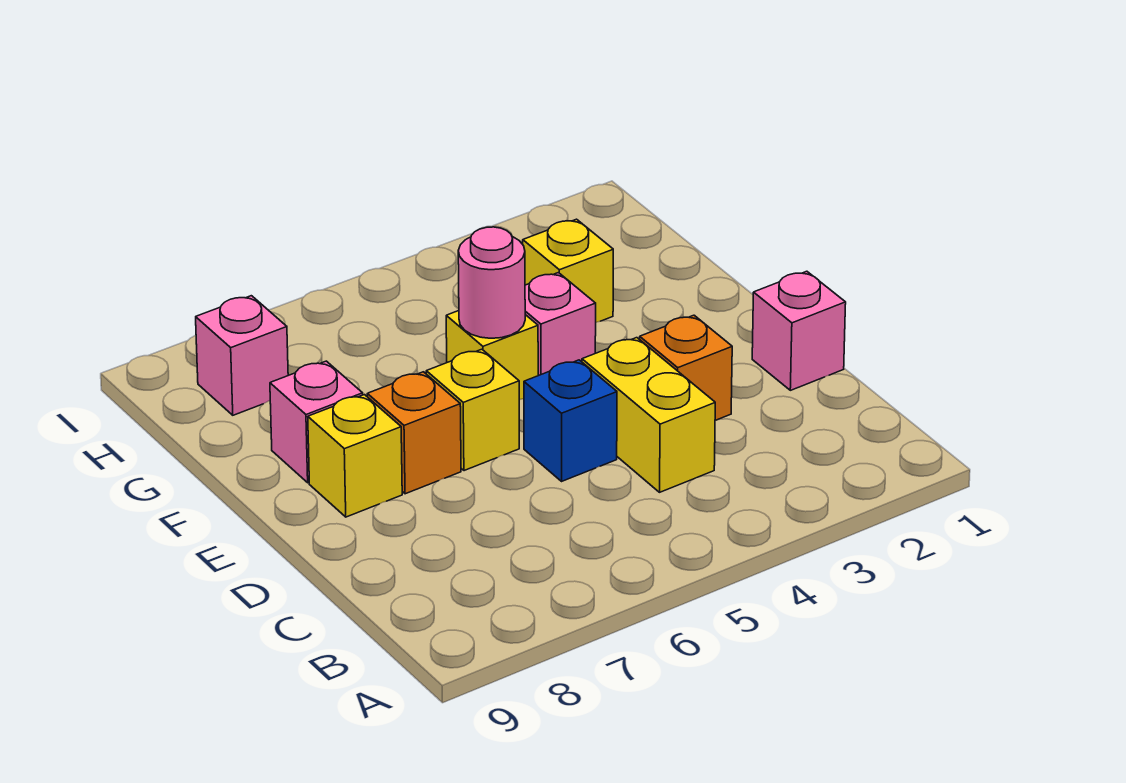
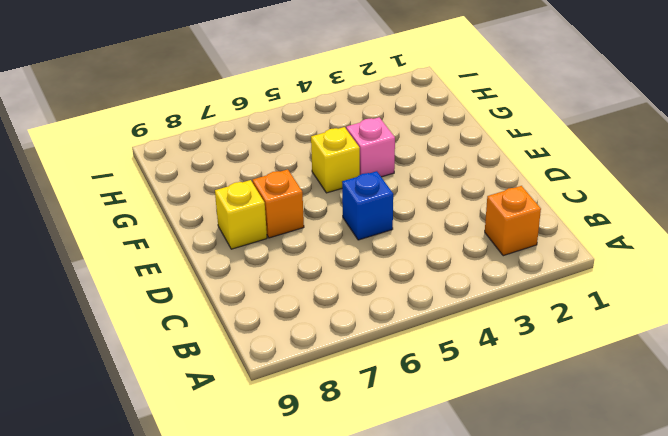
orange 1x1 brick [485,186,541,256] -> orange 1x1 brick moved to [640,315,732,420]
none -> yellow 1x2 brick [582,338,715,492]
none -> pink 1x1 brick [752,271,846,390]
none -> yellow 1x1 brick [426,349,519,471]

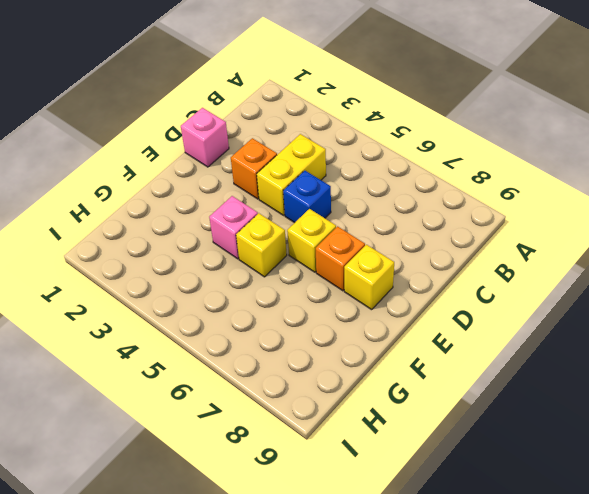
none -> pink 1x1 brick [270,361,363,483]
none -> yellow 1x1 brick [523,219,613,322]
none -> pink 1x1 brick [196,296,288,415]

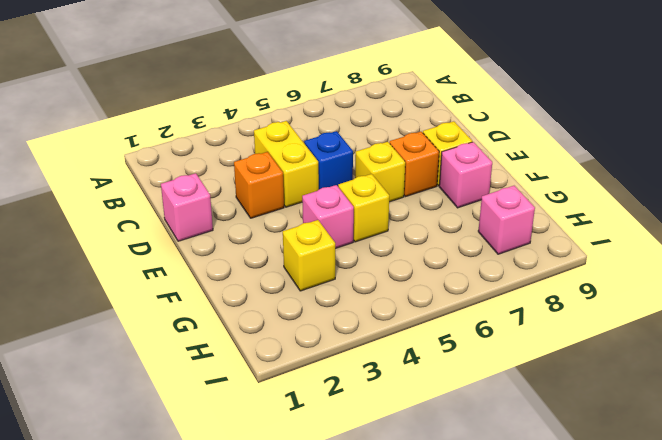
none -> pink 1x1 round brick [458,227,525,338]

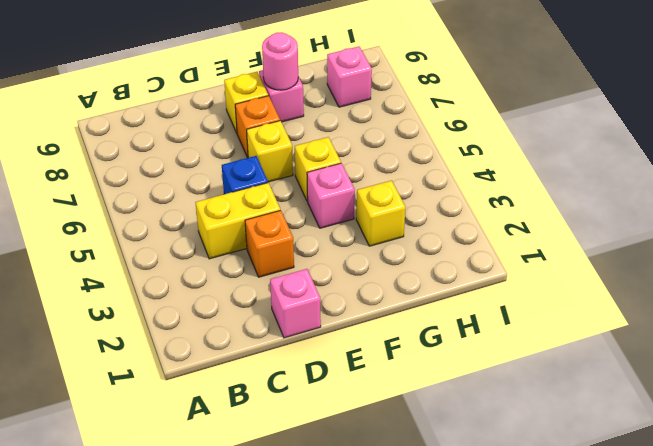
pink 1x1 round brick [262,32,298,90] -> pink 1x1 round brick moved to [458,227,525,338]

